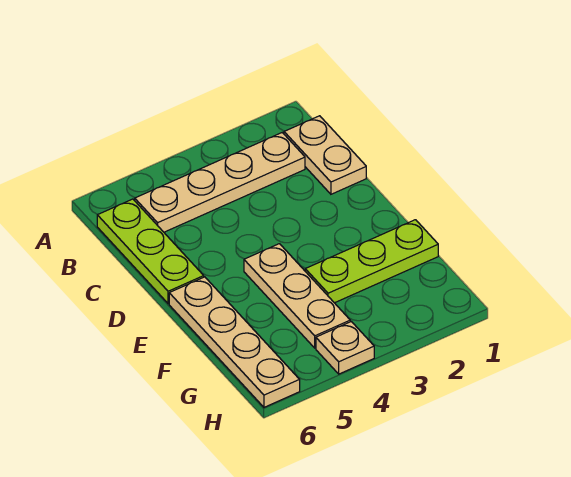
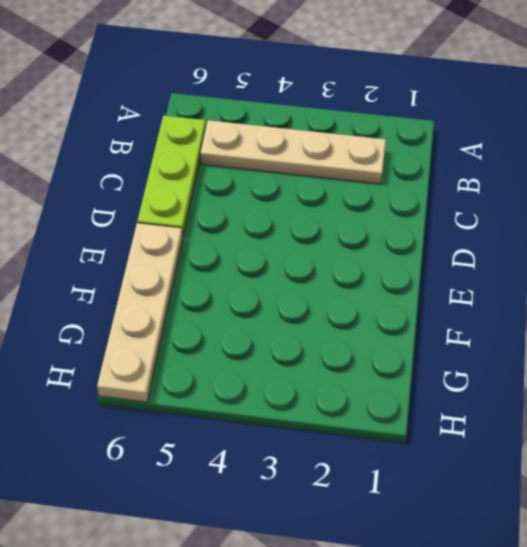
none -> tan 1x2 plate [284,116,366,194]
none -> tan 1x3 plate [244,244,350,348]

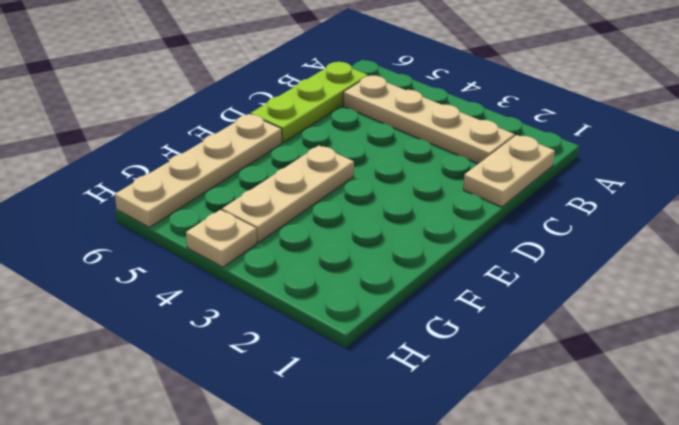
none -> lime 1x3 plate [305,220,438,303]

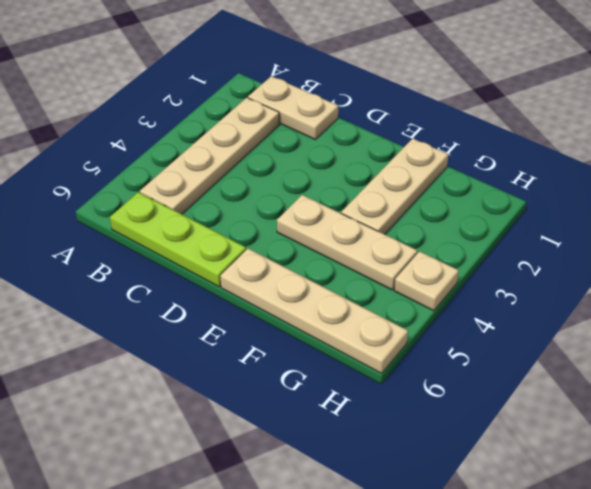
tan 1x3 plate [341,139,448,234] -> lime 1x3 plate [305,220,438,303]

